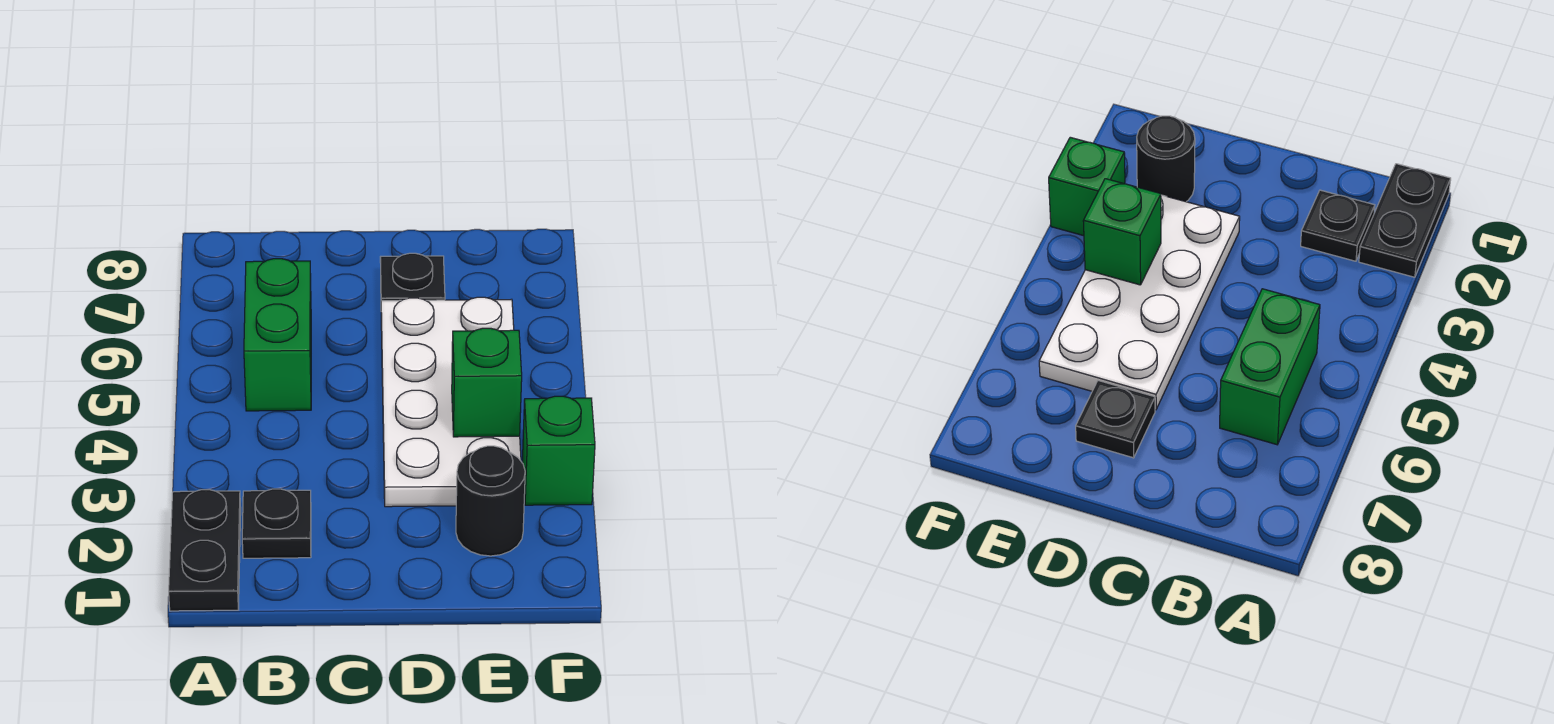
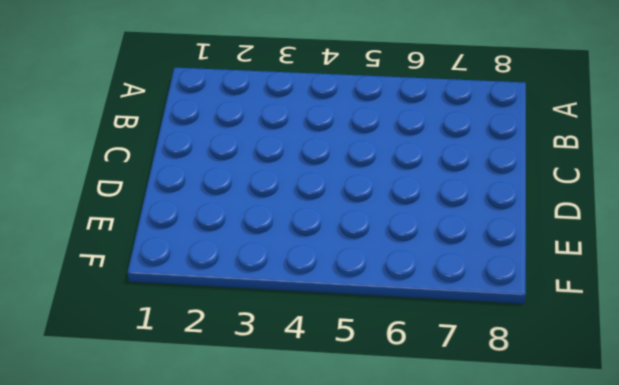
none -> black 1x2 plate [169,490,241,611]
none -> black 1x1 plate [242,489,311,558]

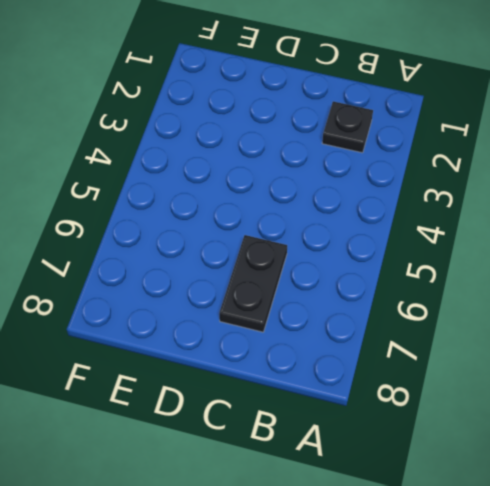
black 1x2 plate [219,235,287,332] -> black 1x2 plate moved to [169,490,241,611]
none -> green 1x2 brick [244,259,311,411]
none -> white 2x4 plate [381,297,521,507]

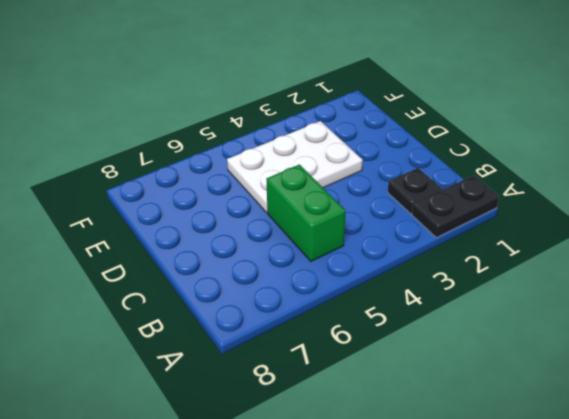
green 1x2 brick [266,165,346,261] -> green 1x2 brick turned to [244,259,311,411]
white 2x3 plate [227,121,363,212] -> white 2x4 plate [381,297,521,507]
none -> black 1x1 plate [380,253,445,301]
none -> black 1x1 round brick [456,446,525,556]

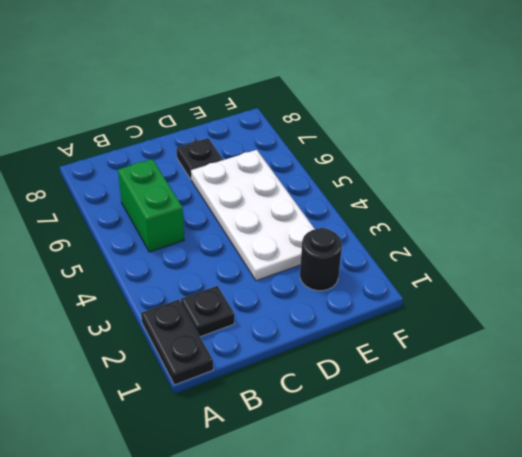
none -> green 1x1 brick [523,396,595,505]
none -> green 1x1 brick [452,328,522,437]

